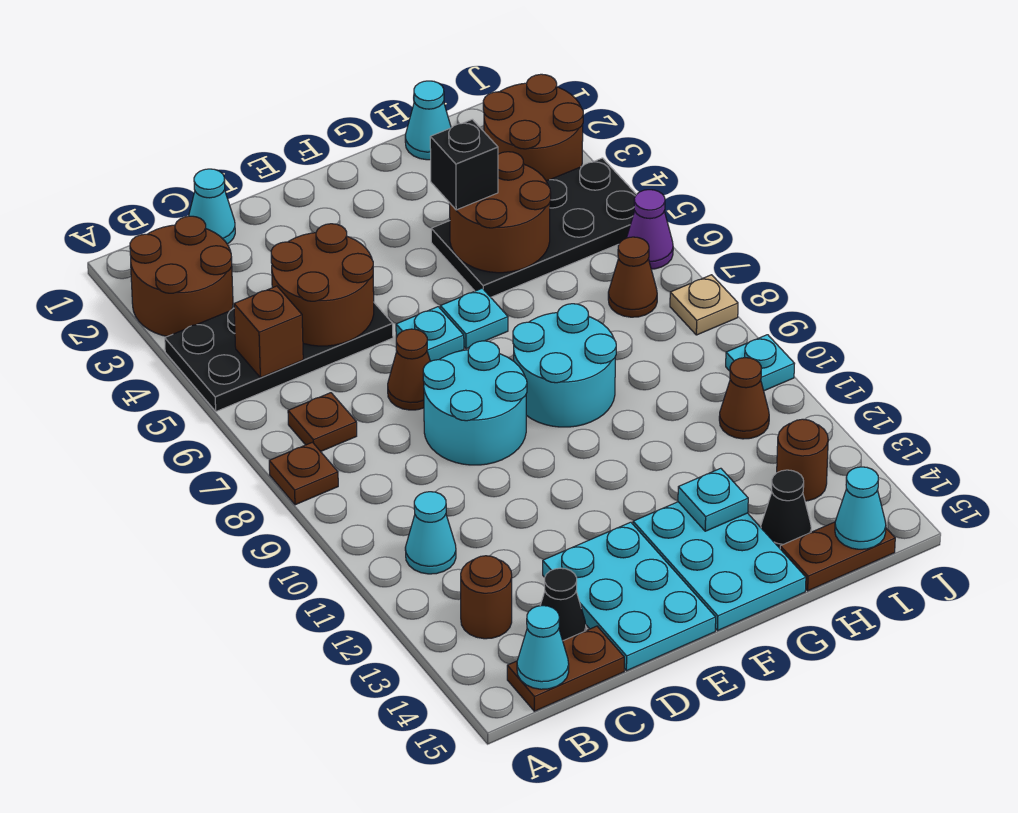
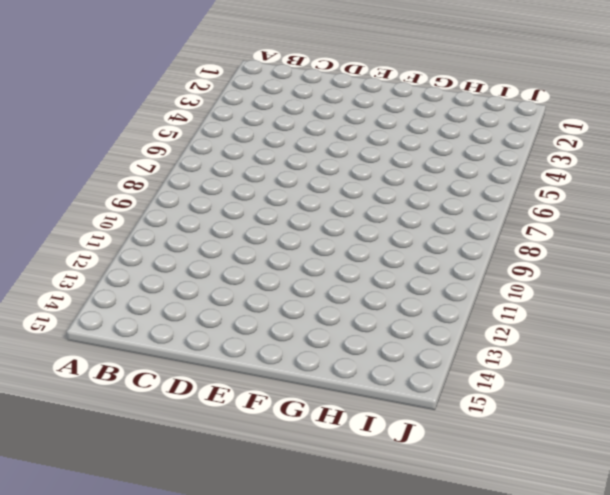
none -> brown 2x2 round brick [130,216,233,336]
none -> black 2x4 plate [165,303,393,411]
none -> brown 1x1 plate [269,442,338,505]
none -> brown 1x1 plate [288,393,357,452]

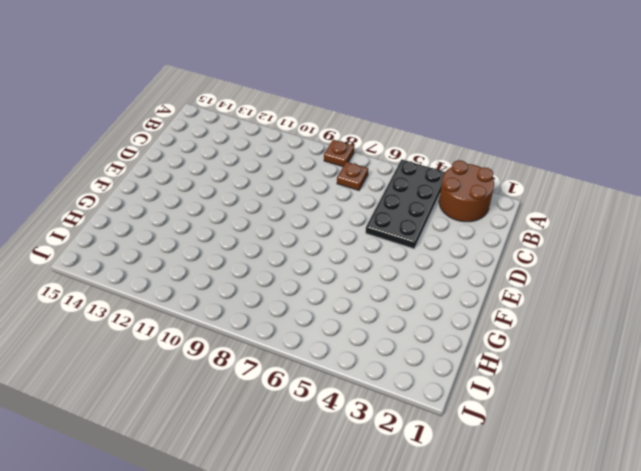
none -> cyan 1x1 cone [405,492,456,574]
none -> brown 1x1 round brick [461,556,512,639]
none -> brown 1x2 plate [507,626,624,711]
none -> cyan 1x1 cone [189,169,235,244]

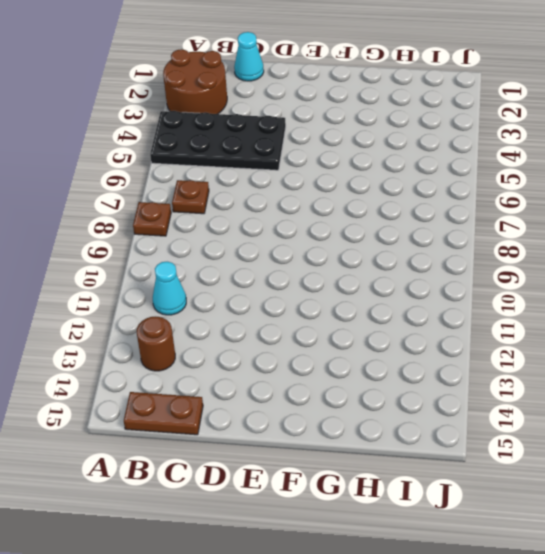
none -> black 1x1 cone [540,568,586,641]
none -> brown 1x1 cone [388,329,430,410]
none -> cyan 2x2 round brick [423,341,527,465]
none -> cyan 2x3 plate [543,522,716,671]

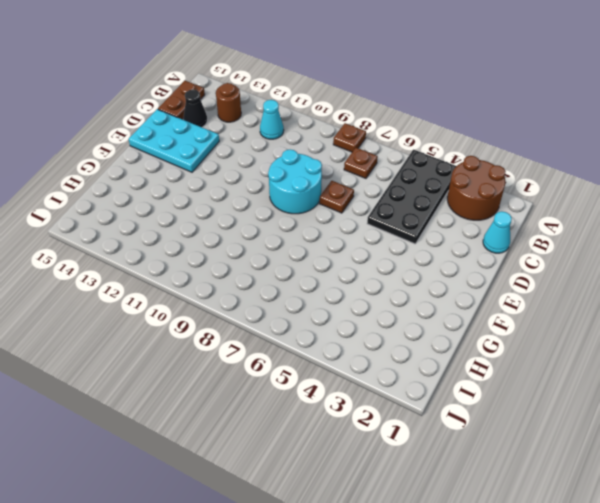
brown 1x1 plate [319,181,354,213] -> brown 1x1 cone [388,329,430,410]
none -> cyan 1x1 plate [396,307,464,361]
none -> cyan 1x1 plate [440,288,508,349]
none -> cyan 2x2 round brick [513,304,616,427]
none -> cyan 2x3 plate [633,502,806,631]

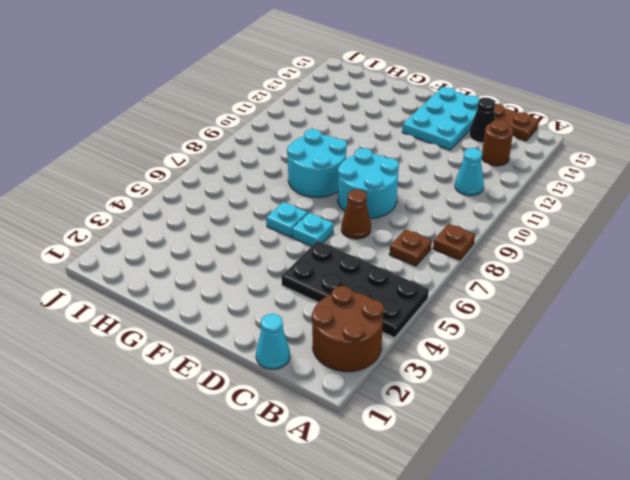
none -> cyan 2x3 plate [633,502,806,631]
none -> black 2x4 plate [431,158,636,297]
none -> cyan 1x1 cone [405,81,451,160]
none -> black 1x1 cone [761,470,811,548]

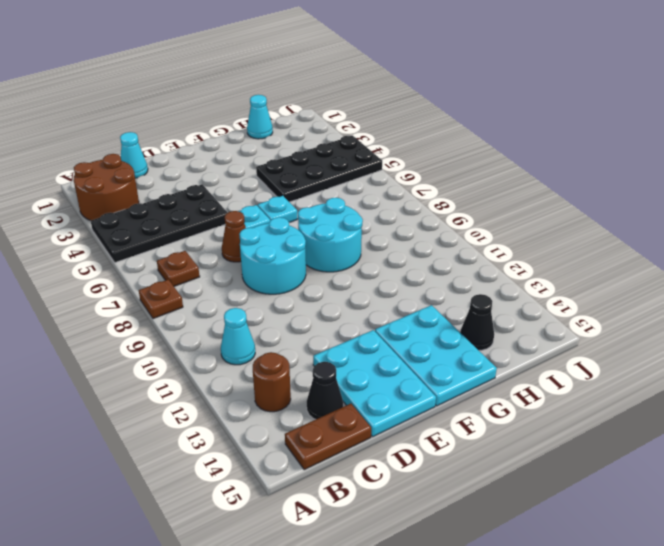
none -> brown 1x2 plate [780,522,895,591]
none -> brown 2x2 round brick [483,74,583,180]
none -> brown 1x1 cone [608,237,657,317]
none -> brown 1x1 cone [719,358,769,439]

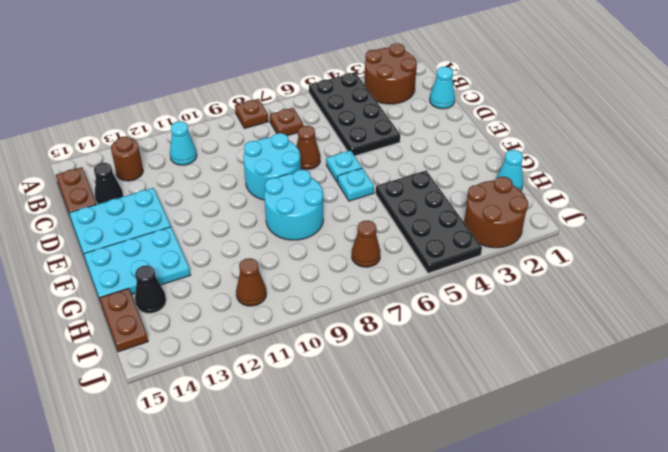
none -> brown 1x1 round brick [777,419,828,501]
none -> purple 1x1 cone [627,190,673,269]
none -> tan 1x1 plate [670,275,738,335]
none -> cyan 1x1 plate [726,335,795,391]

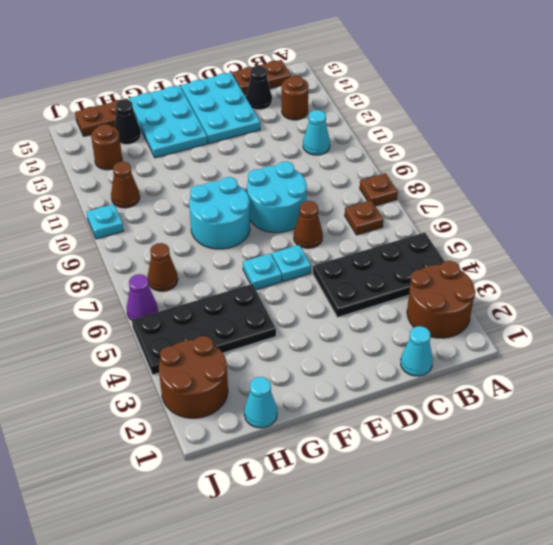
none -> tan 1x1 plate [670,275,738,335]
none -> brown 1x1 brick [234,286,303,378]
none -> cyan 1x1 cone [517,606,569,689]
none -> brown 2x2 round brick [271,224,374,346]

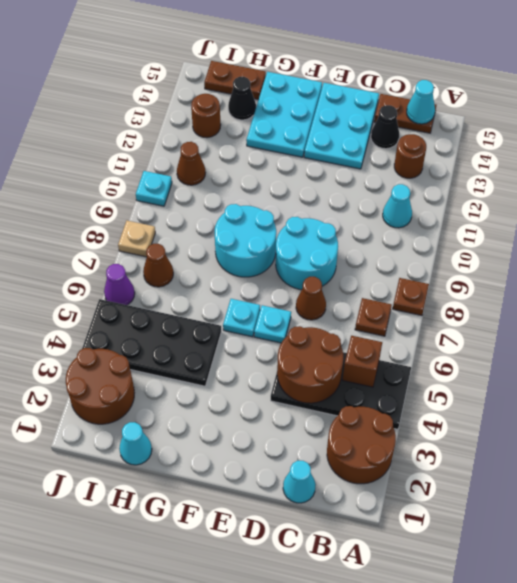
none -> brown 2x2 round brick [450,152,551,273]
none -> cyan 1x1 plate [678,468,748,531]
none -> cyan 1x1 cone [835,467,886,549]
none -> black 1x1 brick [430,119,498,210]

